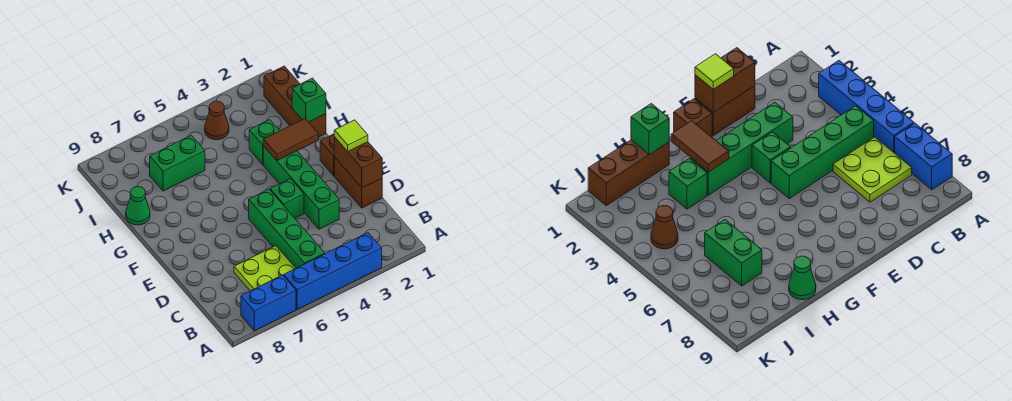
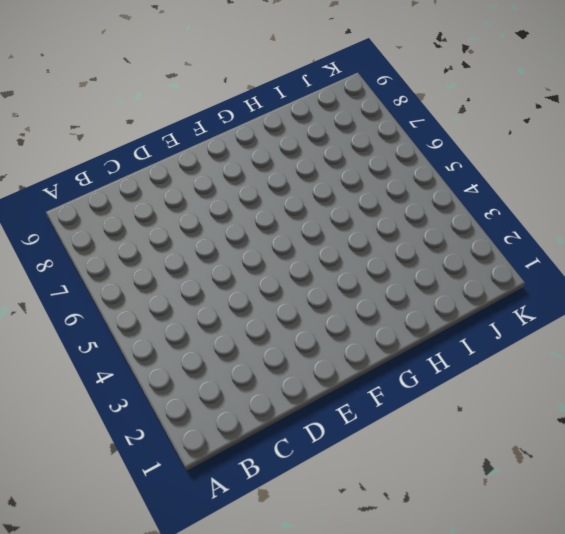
none -> blue 1x4 brick [284,233,382,310]
none -> blue 1x2 brick [241,275,296,331]
none -> green 1x4 brick [249,189,325,268]

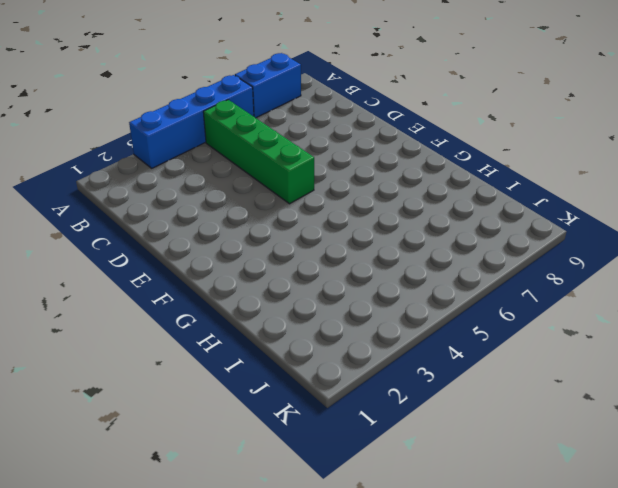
none -> lime 2x2 plate [234,246,296,291]
none -> brown 1x2 brick [334,157,382,208]
none -> green 1x4 brick [263,146,339,229]

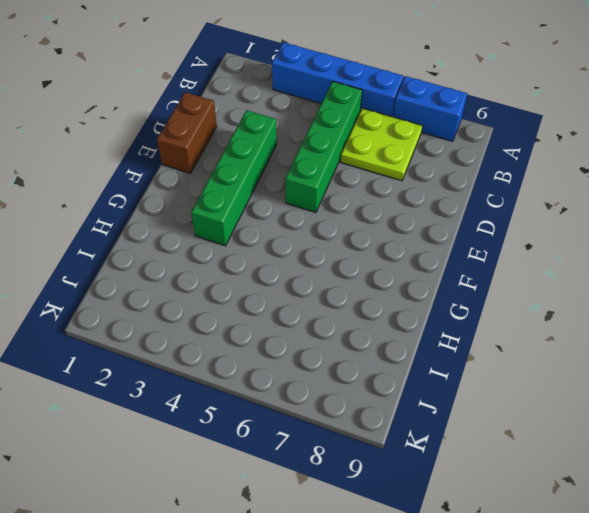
none -> green 1x1 brick [270,179,304,218]
none -> brown 1x1 brick [320,134,334,176]
none -> brown 1x3 brick [264,66,326,137]

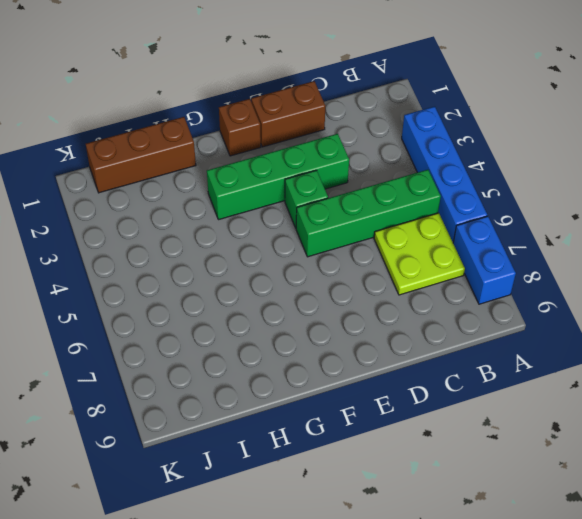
none -> green 1x1 brick [249,120,279,165]
none -> green 1x1 cone [126,187,150,225]
none -> green 1x2 brick [150,135,205,191]

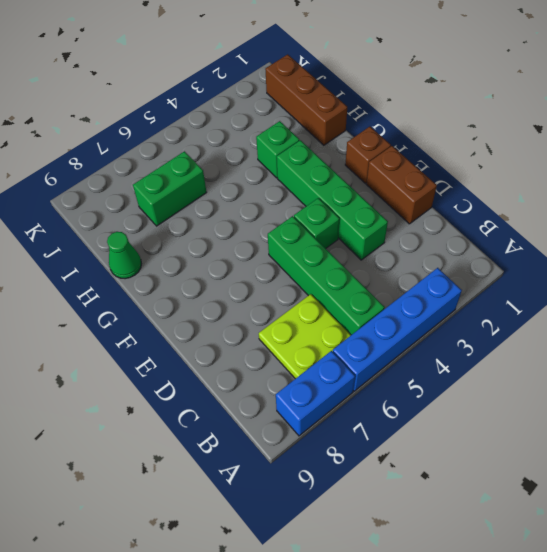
none -> brown 1x1 cone [205,101,229,140]
none -> brown 1x2 brick [334,137,382,188]
none -> brown 1x2 tile [263,119,319,161]

